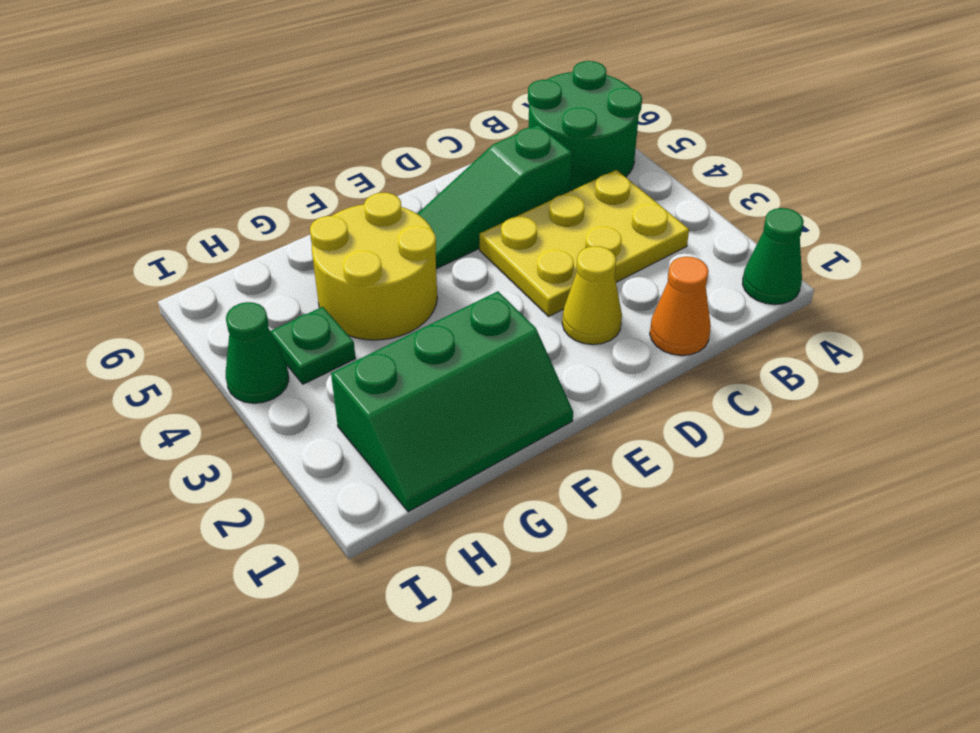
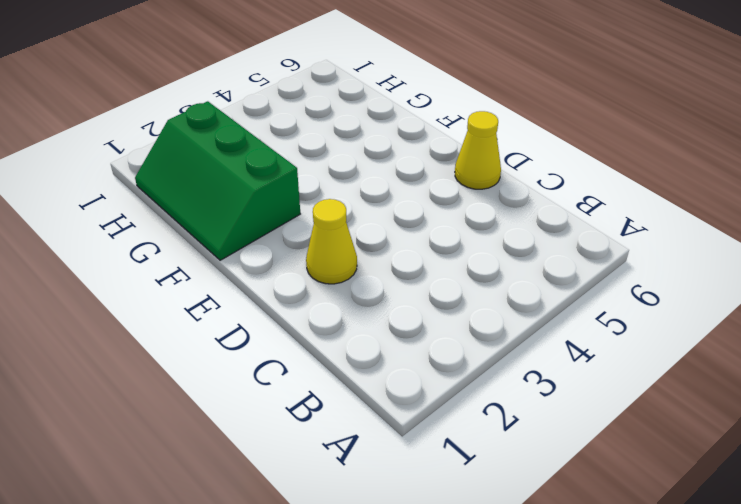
yellow 1x1 cone [455,111,501,189] -> none
none -> green 1x1 cone [743,208,804,305]
none -> green 2x2 round brick [528,61,642,190]

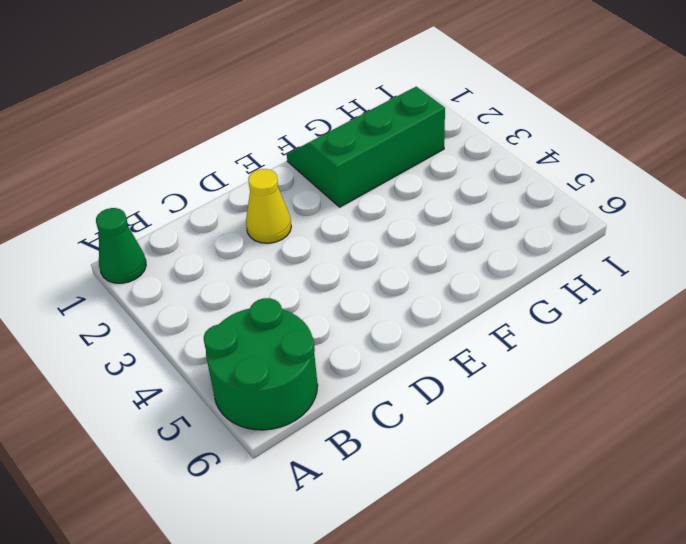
none -> yellow 2x3 plate [480,170,689,316]
none -> orange 1x1 cone [650,257,711,356]

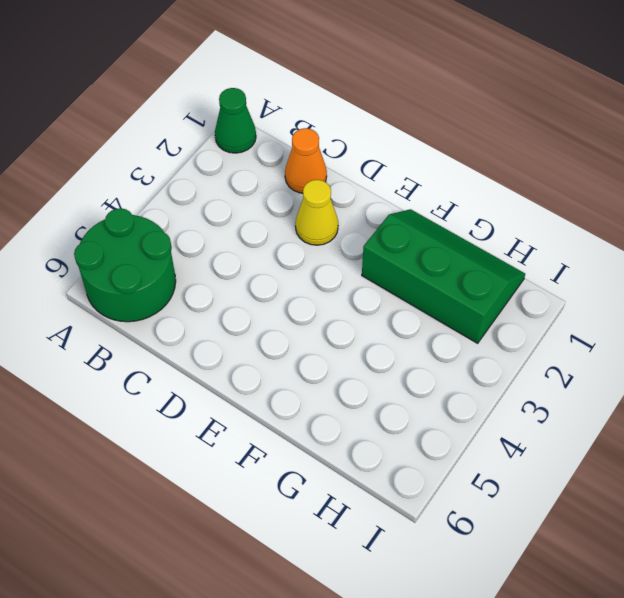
none -> yellow 2x3 plate [480,170,689,316]
none -> green 1x3 slope [418,125,572,269]

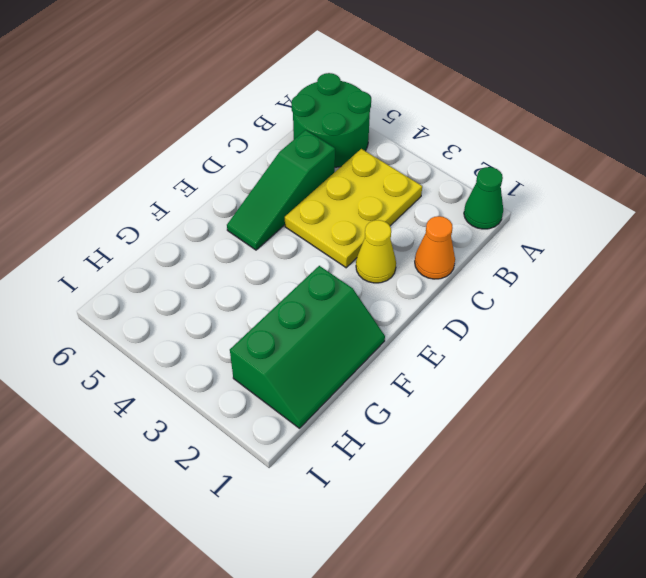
none -> yellow 2x2 round brick [310,193,437,340]
none -> green 1x1 plate [270,307,356,384]

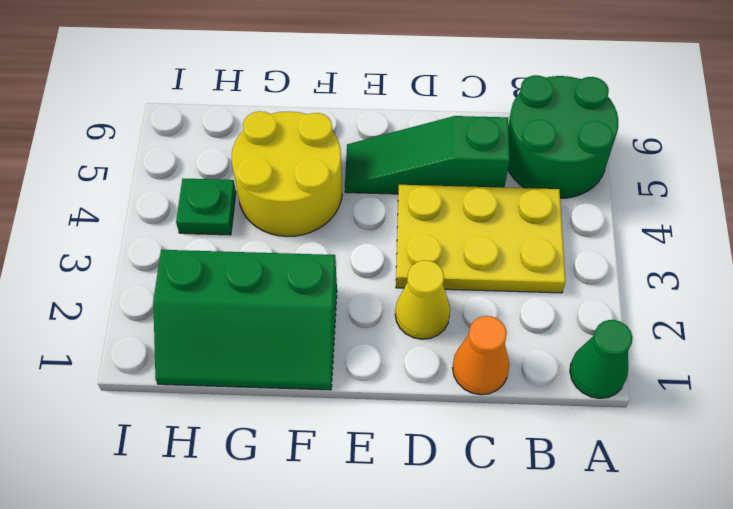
none -> green 1x1 cone [226,302,289,403]

